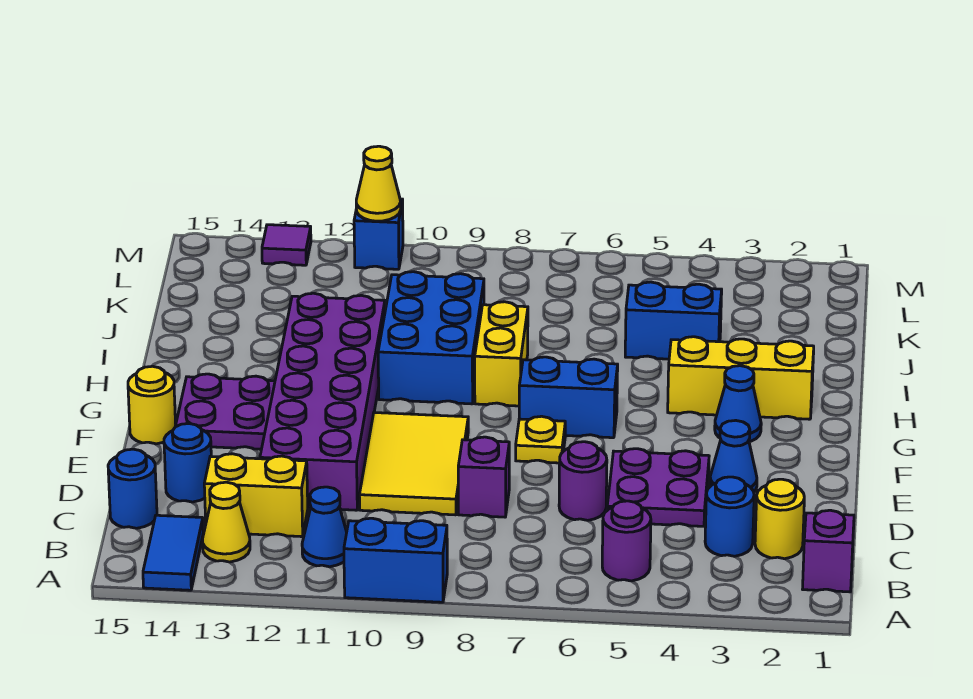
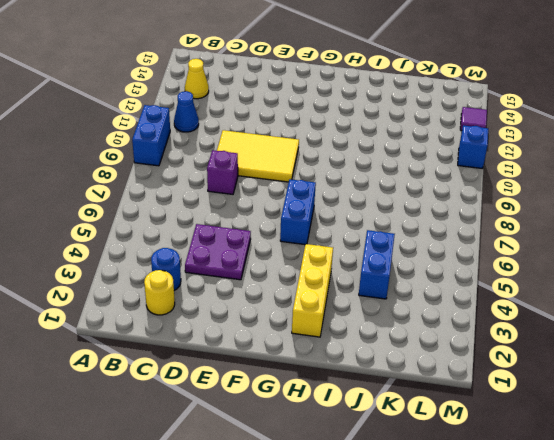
none -> blue 1x2 tile [143,515,203,590]
none -> purple 1x1 brick [803,510,854,592]
none -> purple 1x1 round brick [602,501,651,581]

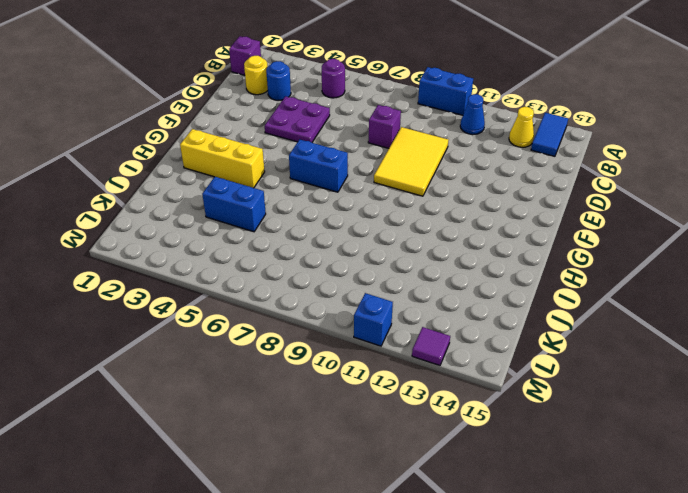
none -> yellow 1x2 brick [204,454,308,537]
none -> blue 1x1 round brick [108,449,157,528]
none -> purple 1x1 round brick [559,442,607,520]

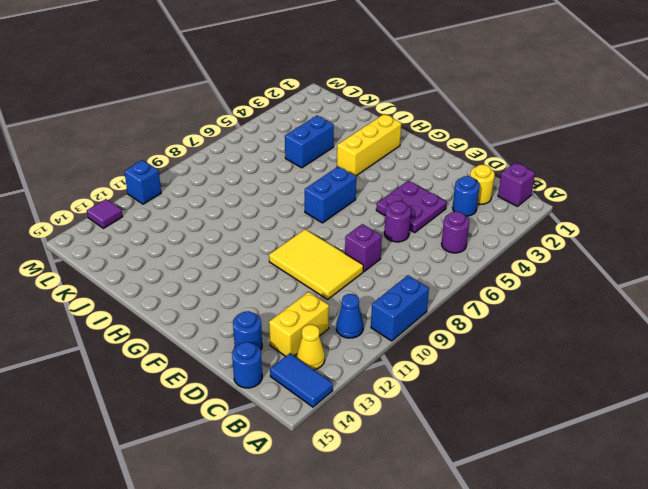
none -> purple 2x6 brick [260,293,385,510]
none -> blue 1x1 cone [710,420,757,492]
none -> yellow 1x1 plate [516,416,565,463]

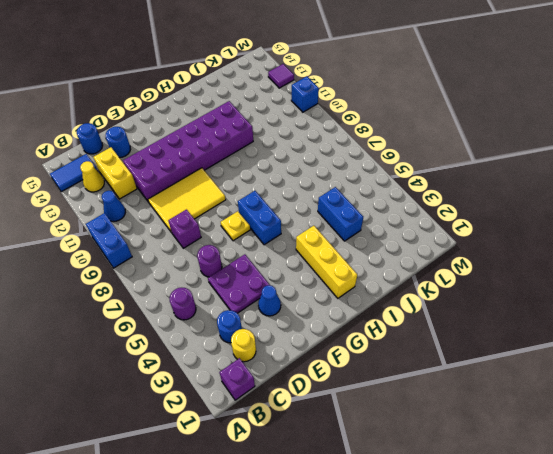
none -> purple 2x2 plate [175,374,275,449]
none -> yellow 1x1 round brick [128,366,176,444]
none -> blue 1x1 cone [715,366,761,442]

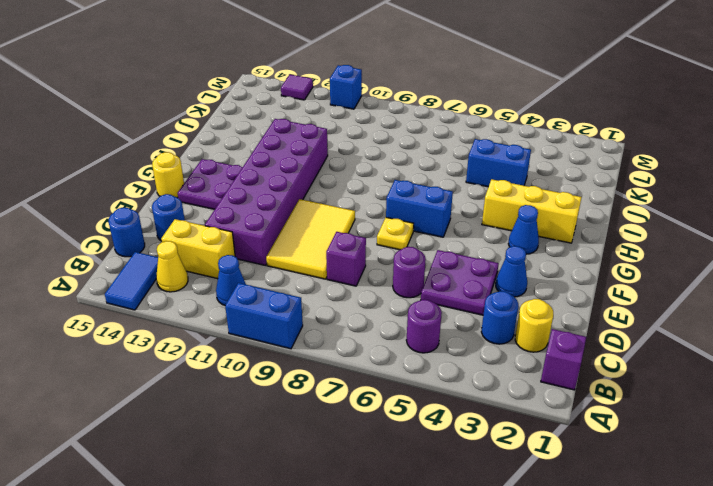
none -> yellow 1x2 brick [475,302,528,406]
none -> blue 2x3 brick [378,272,484,404]
none -> yellow 1x1 cone [356,146,401,221]

